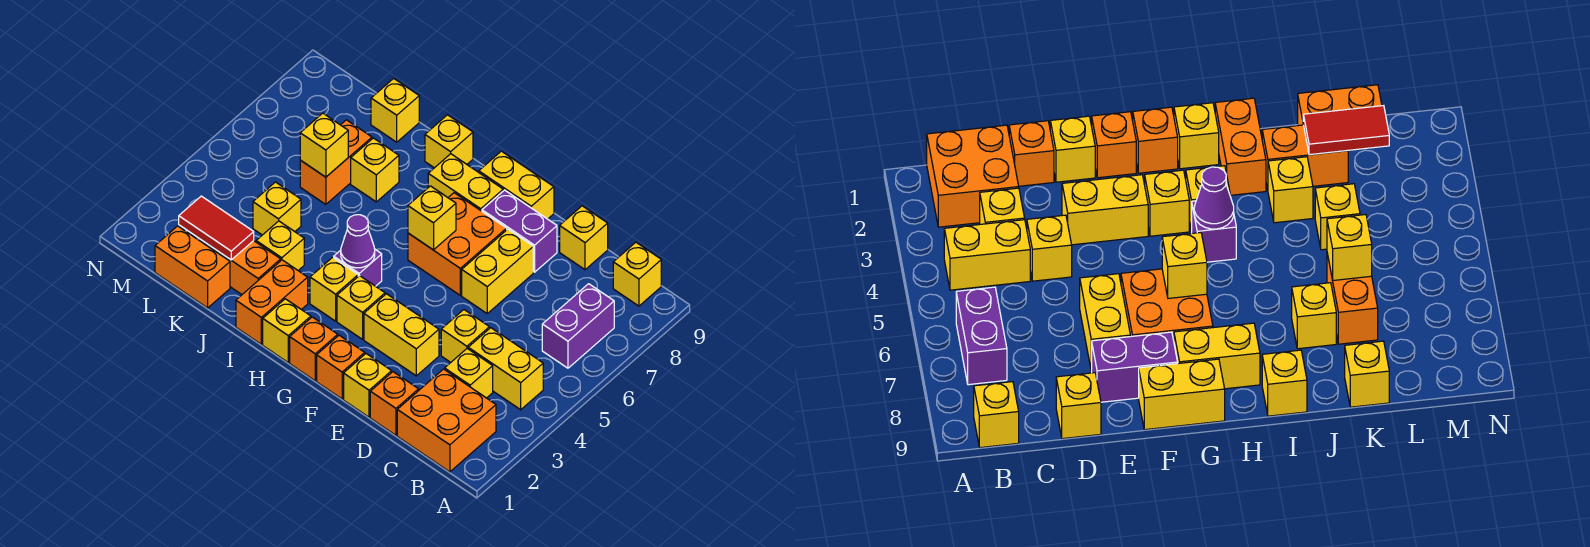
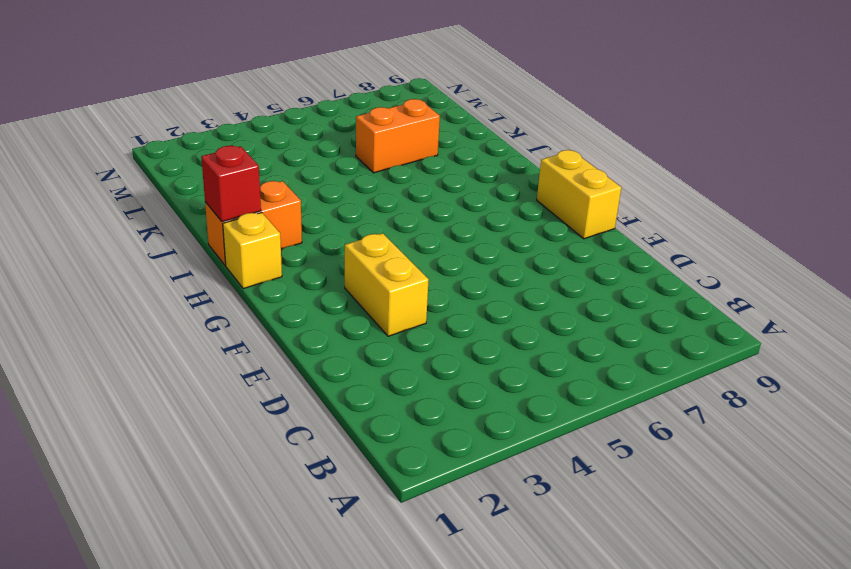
red 1x1 brick [201,146,261,222] -> none
none -> orange 2x2 brick [397,369,496,472]
none -> yellow 1x2 brick [468,328,543,410]
none -> purple 1x2 brick [542,284,614,368]
none -> yellow 1x1 brick [613,242,661,306]

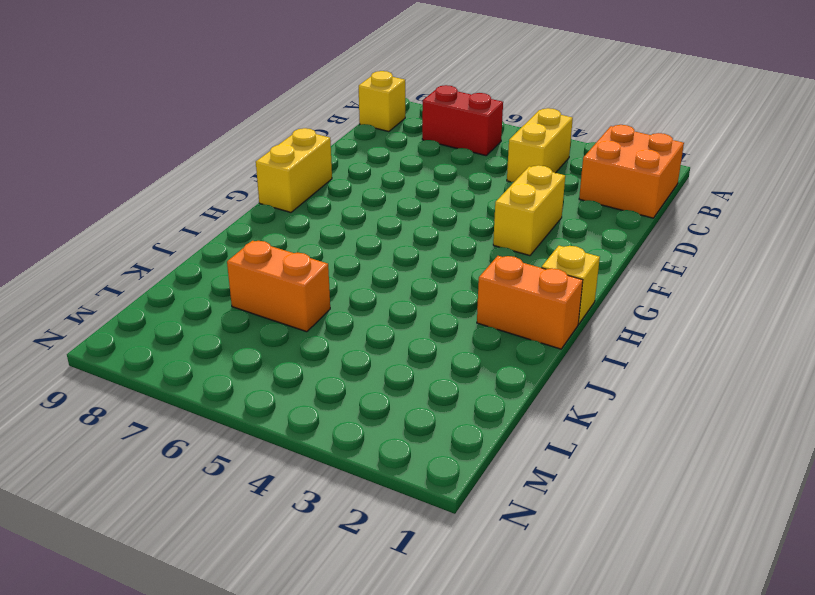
red 1x2 brick [422,85,503,156] -> purple 1x2 brick [542,284,614,368]
none -> yellow 1x1 brick [445,349,493,398]
none -> orange 1x1 brick [370,372,419,435]
none -> yellow 1x1 brick [441,310,489,363]
none -> yellow 1x1 brick [560,206,608,270]

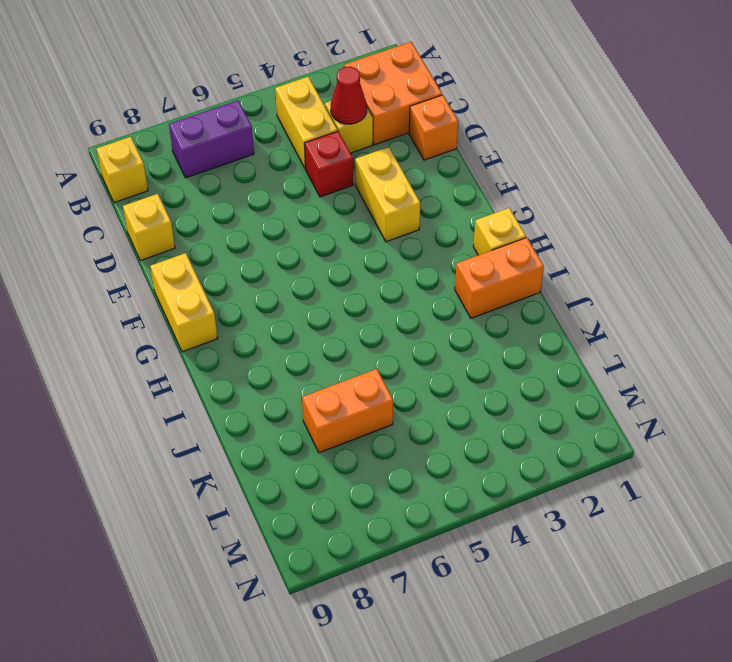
red 1x1 cone [331,67,367,124] -> none
red 1x1 brick [305,131,353,197] -> yellow 1x1 brick [441,310,489,363]
none -> yellow 1x1 brick [344,354,392,417]
none -> yellow 1x2 brick [462,229,533,313]
none -> purple 1x2 brick [482,190,557,272]
none -> orange 1x1 brick [317,335,365,399]

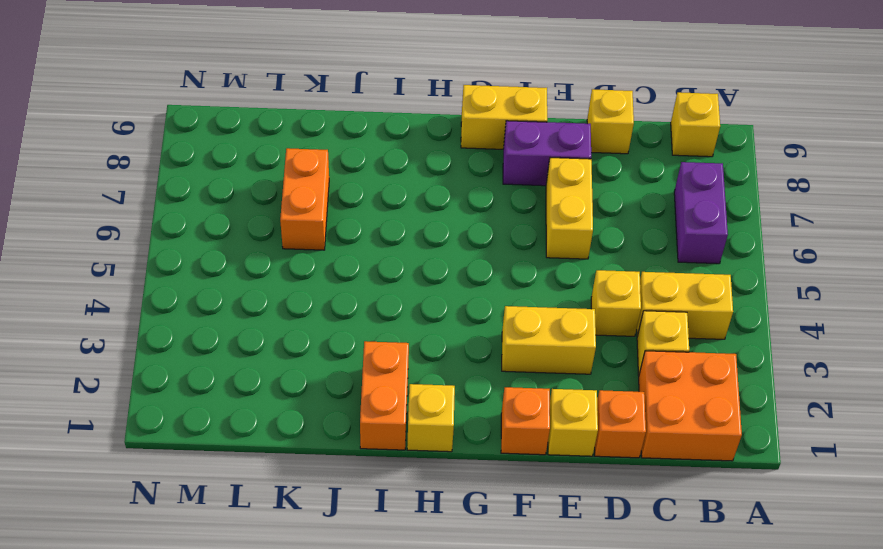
none -> orange 2x2 brick [408,193,507,295]
none -> orange 1x1 brick [290,317,338,381]
none -> yellow 1x1 brick [337,275,385,339]
none -> yellow 1x2 brick [428,154,503,211]

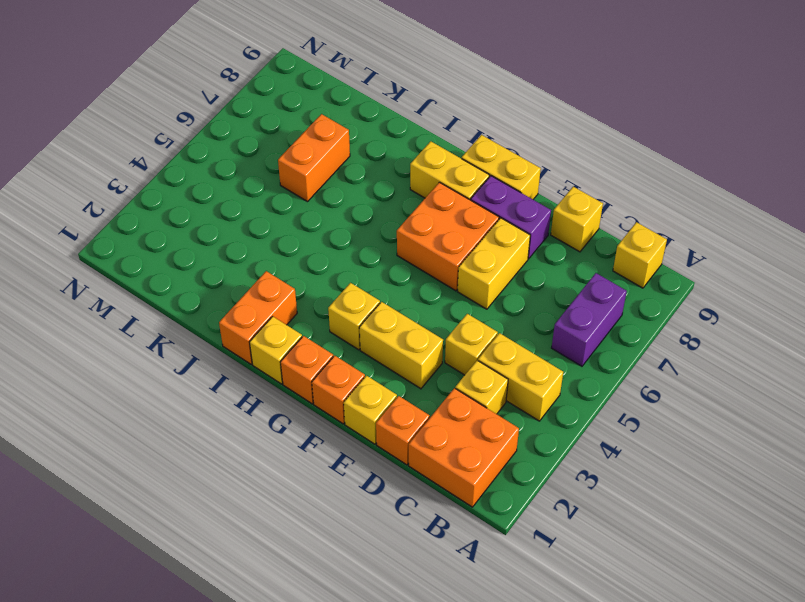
none -> yellow 1x1 brick [310,257,358,321]
none -> purple 1x1 brick [334,250,382,286]
none -> yellow 1x1 brick [425,115,473,168]
none -> orange 1x2 brick [206,241,281,294]

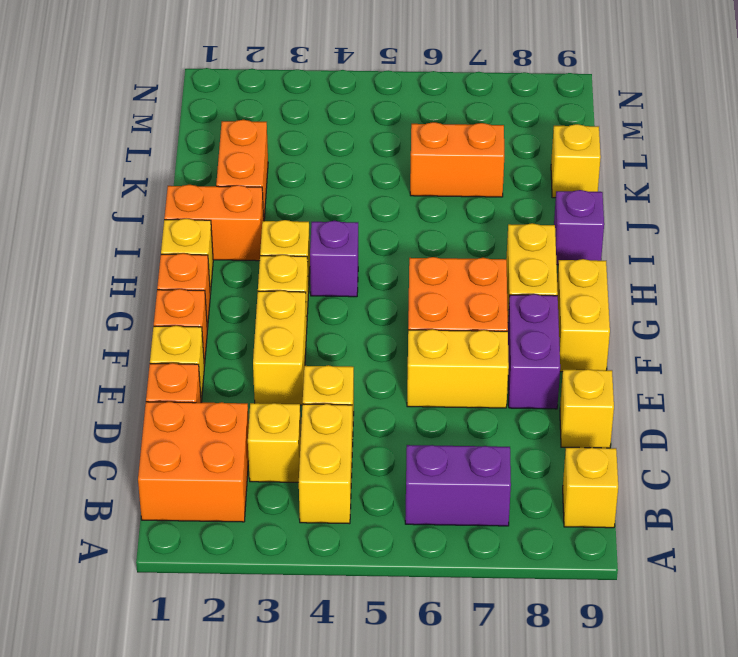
purple 1x1 brick [554,190,604,265] -> yellow 1x1 brick [425,115,473,168]
none -> yellow 1x1 brick [256,221,304,270]
none -> yellow 1x1 brick [351,138,399,202]
none -> orange 1x2 brick [155,226,230,308]
none -> yellow 1x1 brick [253,182,301,235]

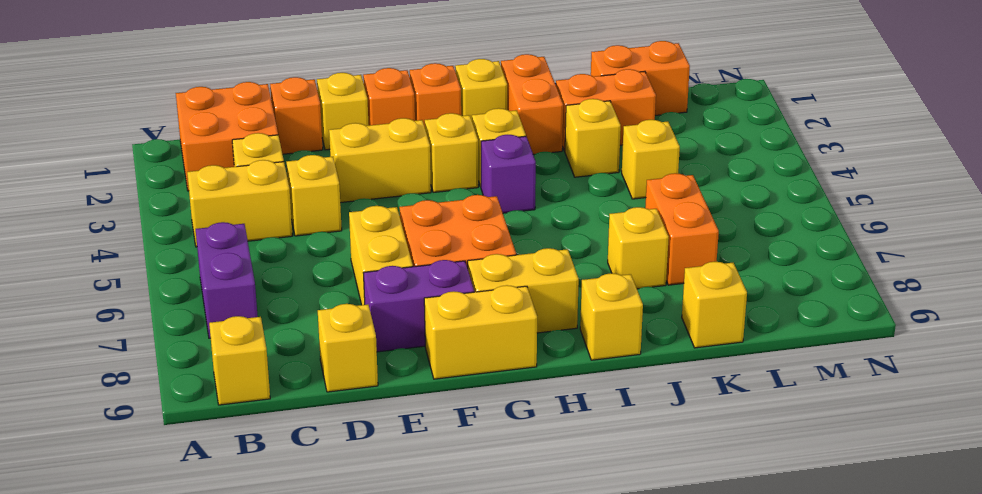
none -> yellow 1x1 brick [408,186,456,250]
none -> purple 1x1 cone [341,215,375,268]
none -> red 1x2 tile [179,196,254,260]
none -> yellow 1x1 brick [300,113,348,177]

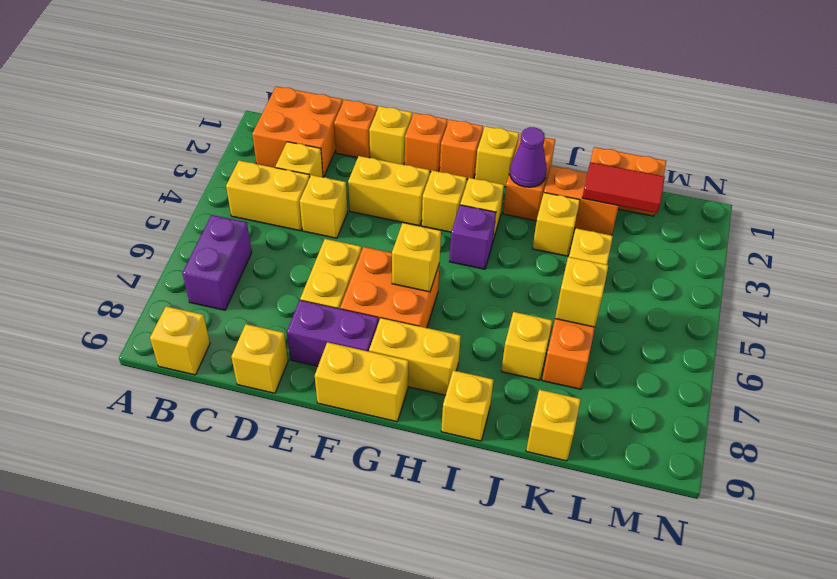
purple 1x1 cone [510,127,547,187] -> purple 1x1 cone moved to [341,215,375,268]

